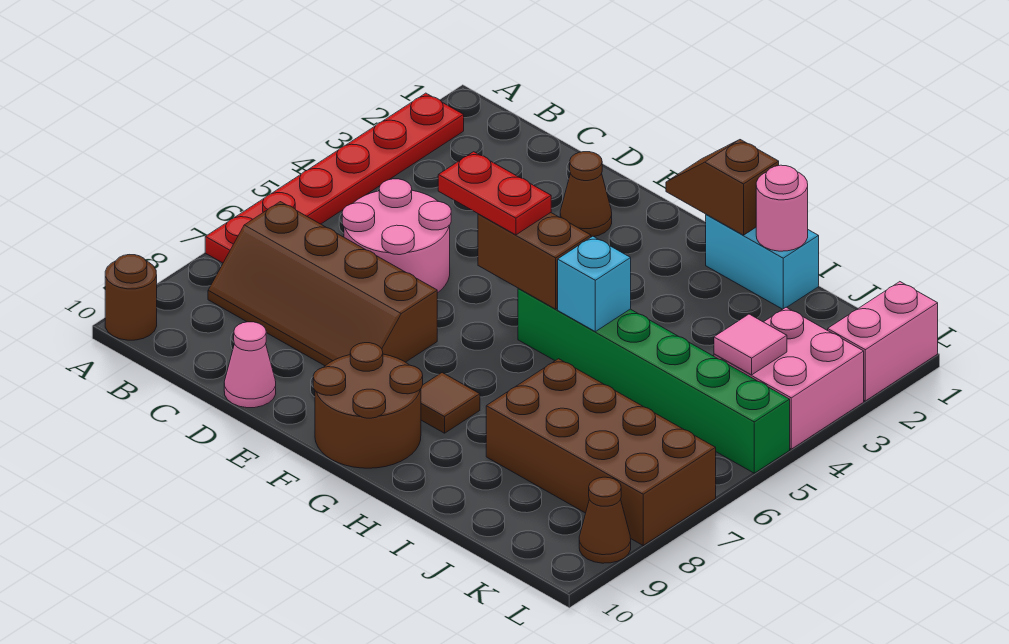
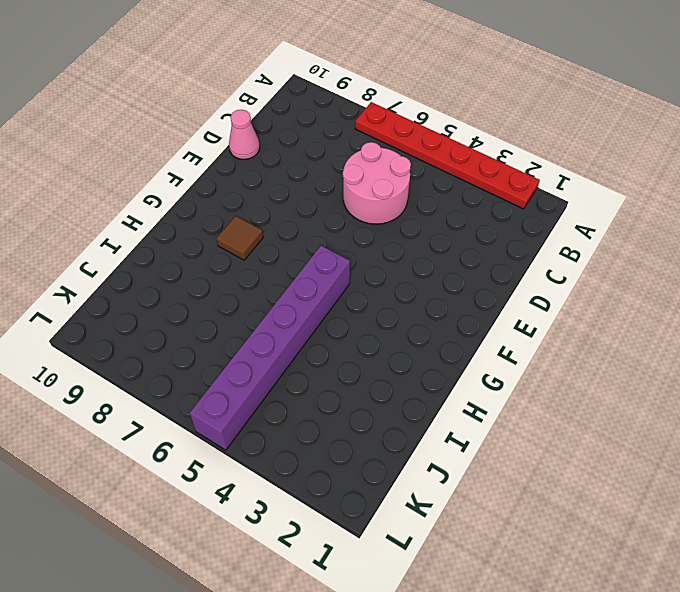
purple 1x6 brick [190,246,350,450] -> green 1x6 brick [518,288,790,473]
none -> brown 1x1 round brick [105,255,157,340]
none -> brown 2x4 slope [208,202,437,366]
none -> brown 1x1 cone [560,152,612,237]

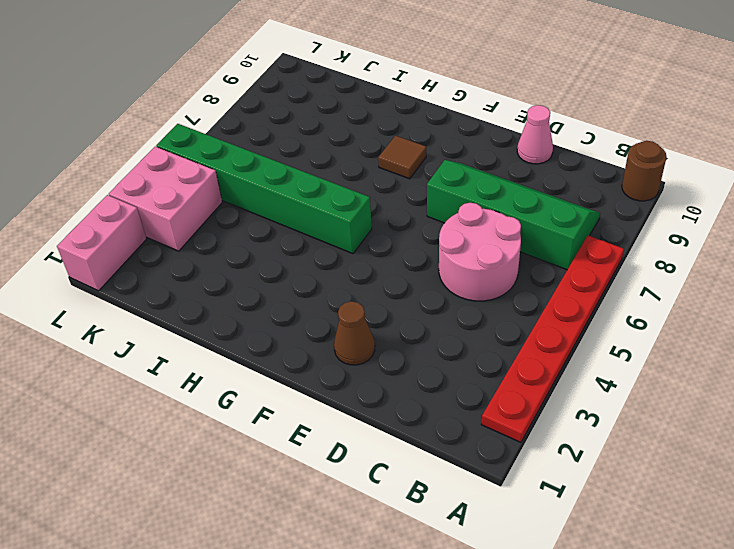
green 2x4 slope [427,160,600,270] -> brown 2x4 slope [208,202,437,366]
none -> brown 2x2 round brick [313,343,423,468]
none -> cyan 1x2 brick [706,214,819,309]
none -> brown 2x4 brick [486,359,716,545]

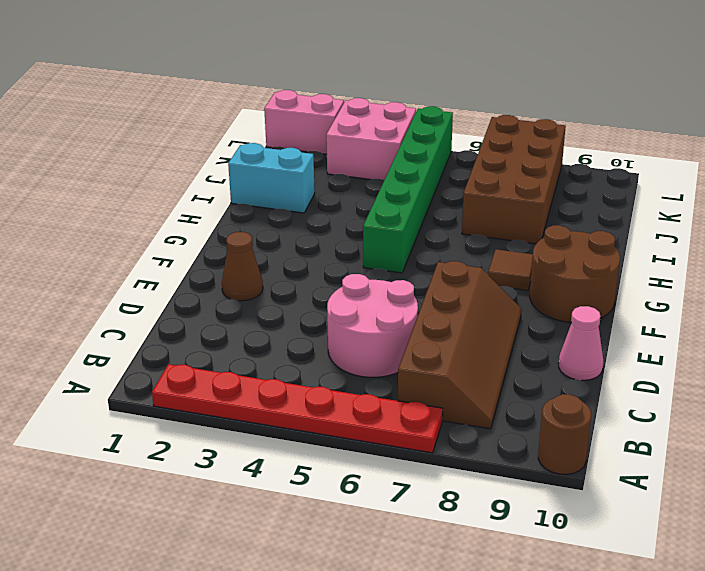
cyan 1x2 brick [228,143,315,213] -> cyan 1x2 brick turned to [706,214,819,309]
none -> brown 1x1 cone [579,477,631,563]
none -> brown 1x2 brick [478,213,591,309]
none -> brown 1x2 slope [666,140,779,235]

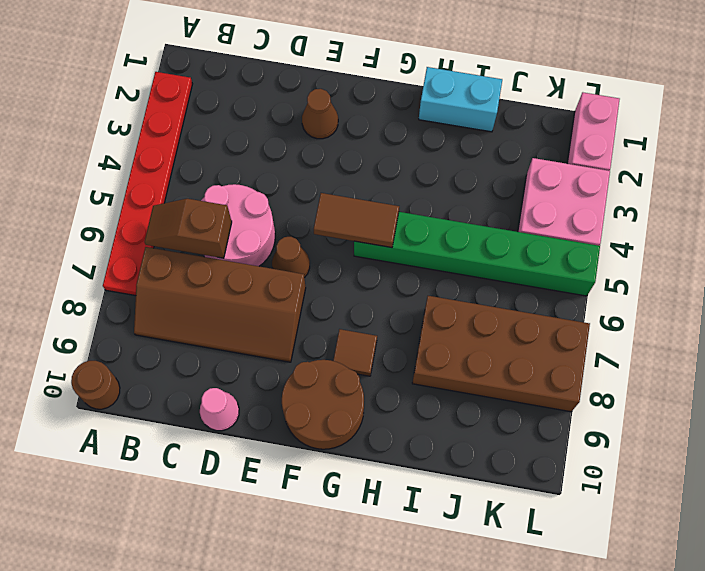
brown 1x2 slope [144,199,232,258] -> brown 1x2 slope moved to [666,140,779,235]
brown 1x1 cone [272,237,310,278] -> brown 1x1 cone moved to [579,477,631,563]
brown 1x2 tile [314,193,399,248] -> brown 1x2 brick [478,213,591,309]
none -> cyan 1x1 brick [558,236,631,332]
none -> pink 1x1 round brick [756,165,808,251]
none -> pink 1x1 tile [714,314,787,375]

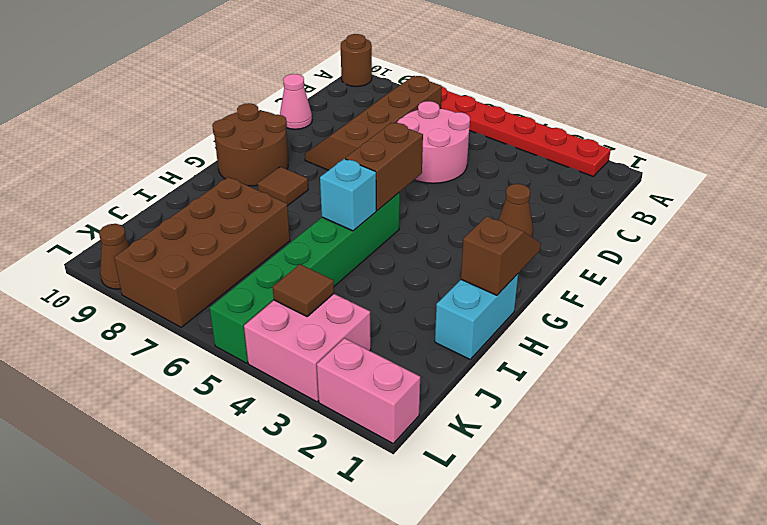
brown 1x1 tile [273,264,334,316] -> pink 1x1 tile [714,314,787,375]
none -> pink 1x1 round brick [756,165,808,251]
none -> red 1x2 plate [438,152,551,235]

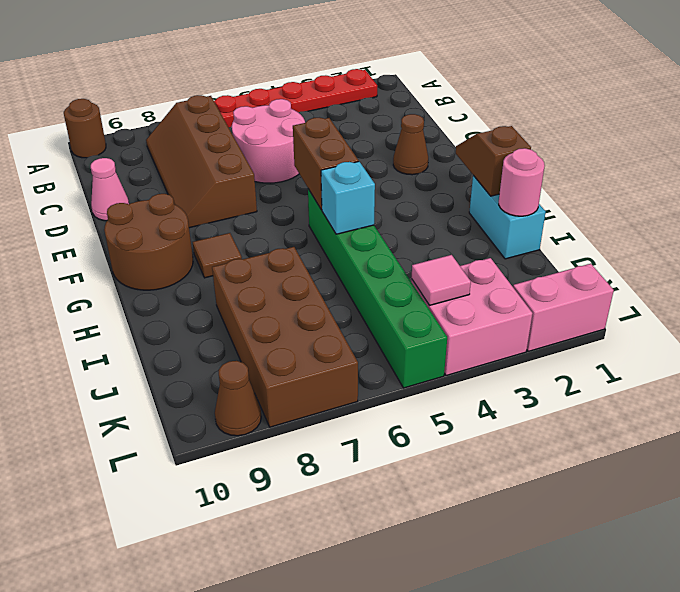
none -> red 1x2 plate [438,152,551,235]

